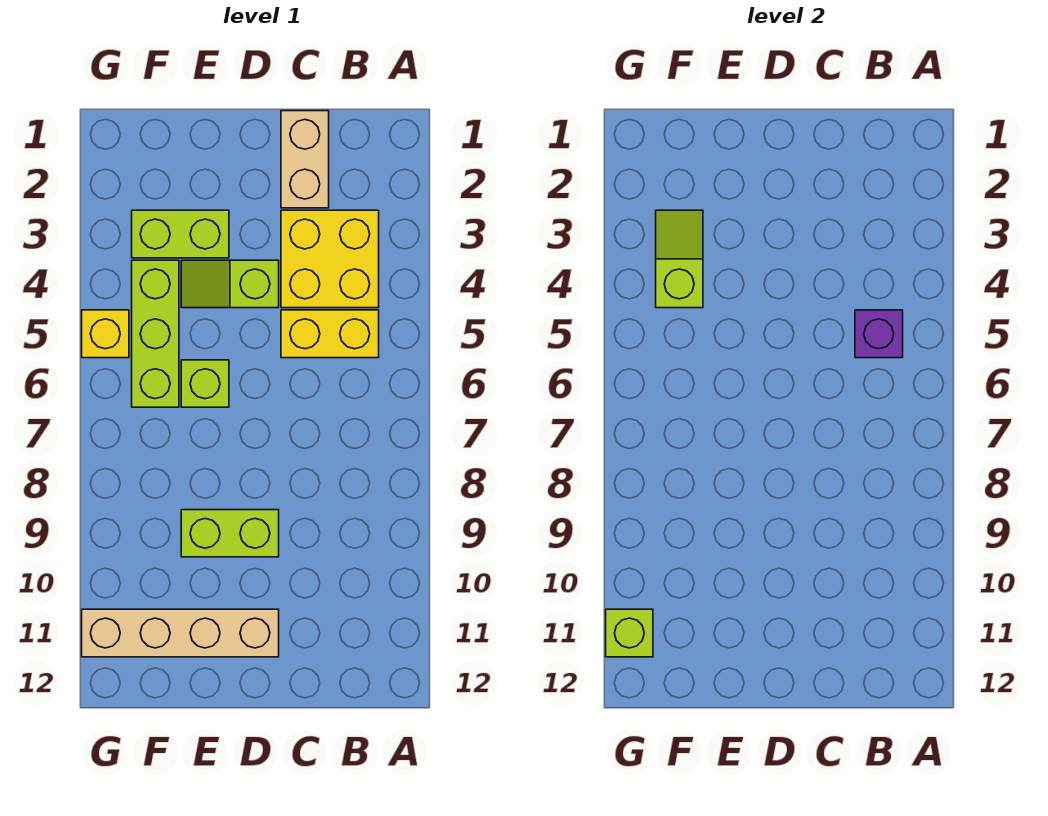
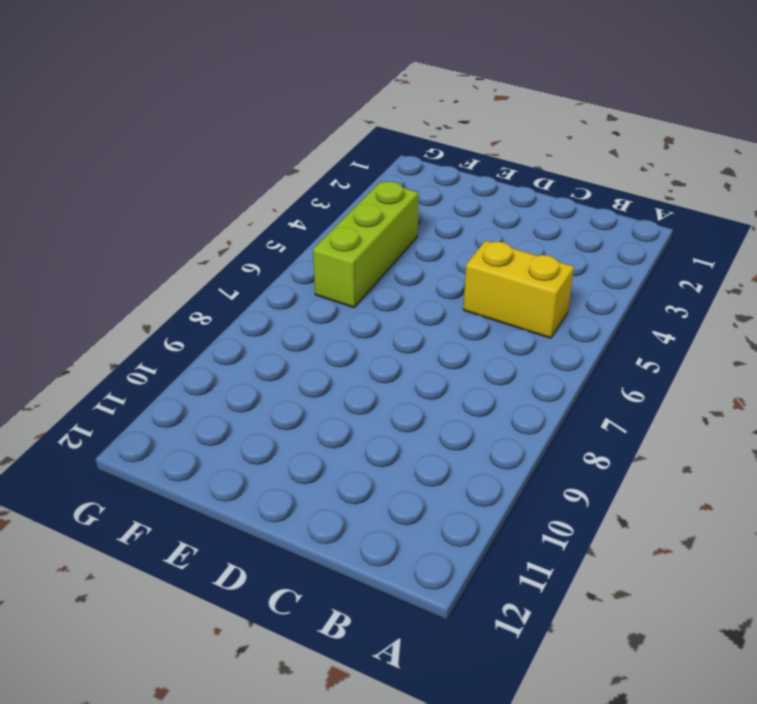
none -> yellow 2x2 brick [281,210,379,308]
none -> tan 1x2 brick [281,111,329,208]
none -> lime 1x2 slope [181,260,279,308]

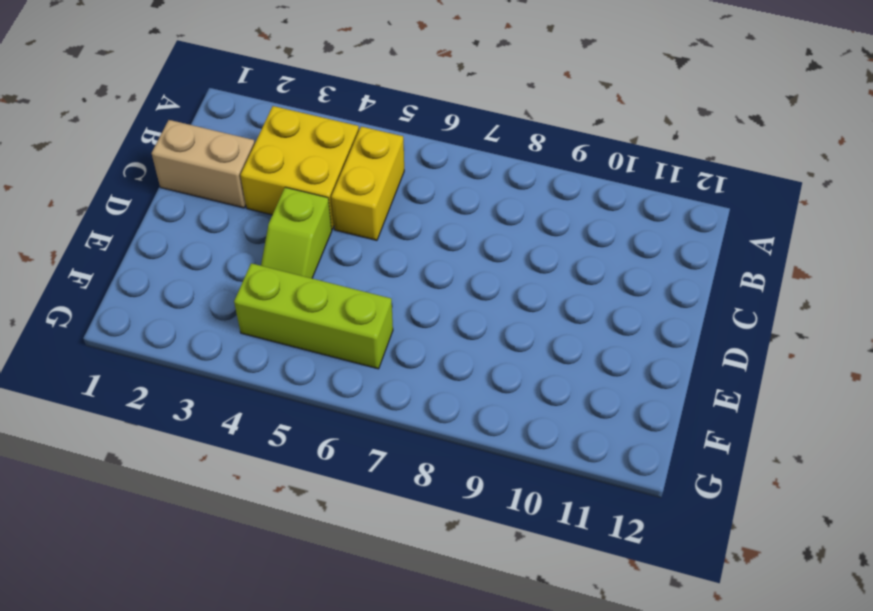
none -> lime 1x2 brick [181,510,279,557]
none -> tan 1x4 brick [82,609,279,657]
none -> lime 1x2 brick [132,210,229,258]

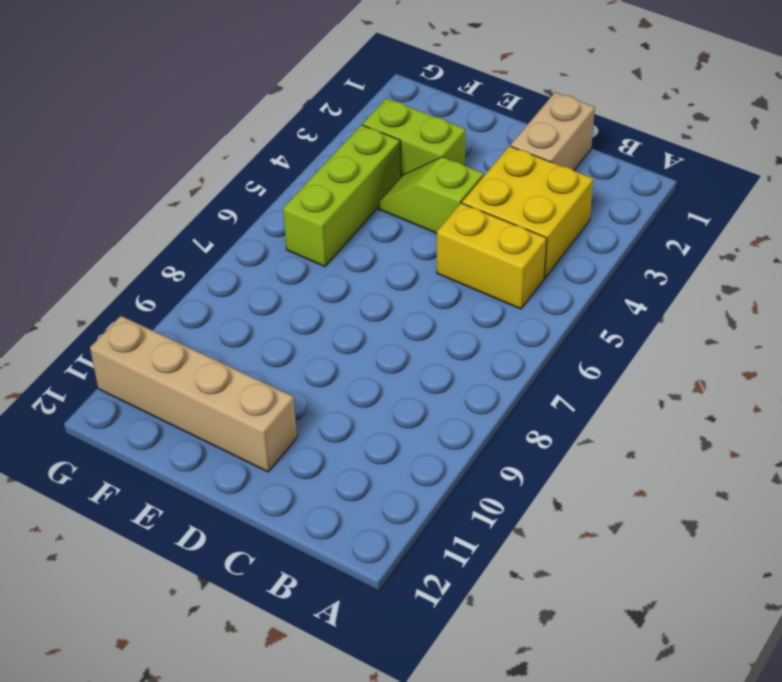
none -> lime 1x2 brick [181,510,279,557]
none -> lime 1x1 brick [181,360,229,407]
none -> yellow 1x1 brick [82,310,129,358]

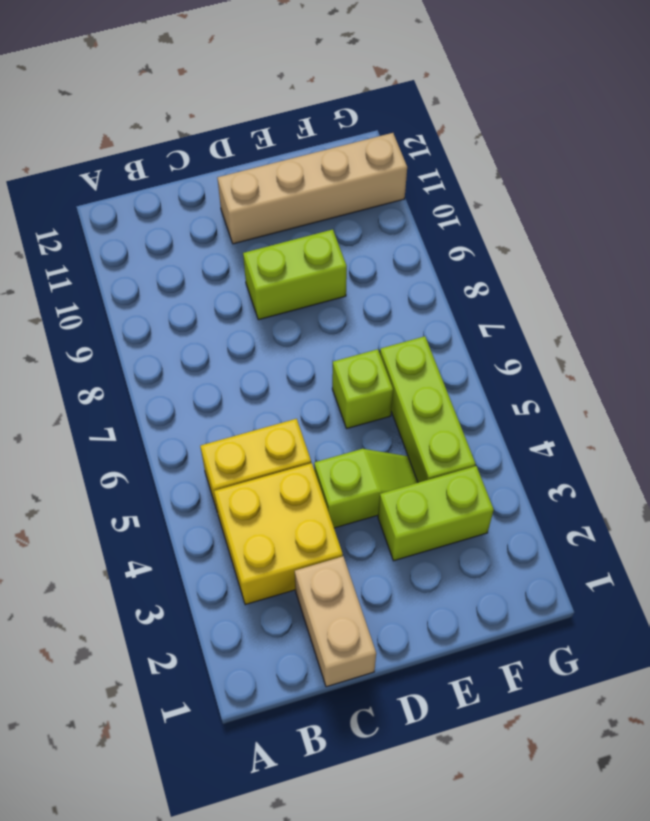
none -> yellow 1x1 brick [82,310,129,358]
none -> purple 1x1 brick [855,310,903,358]
none -> lime 1x2 slope [656,210,703,308]

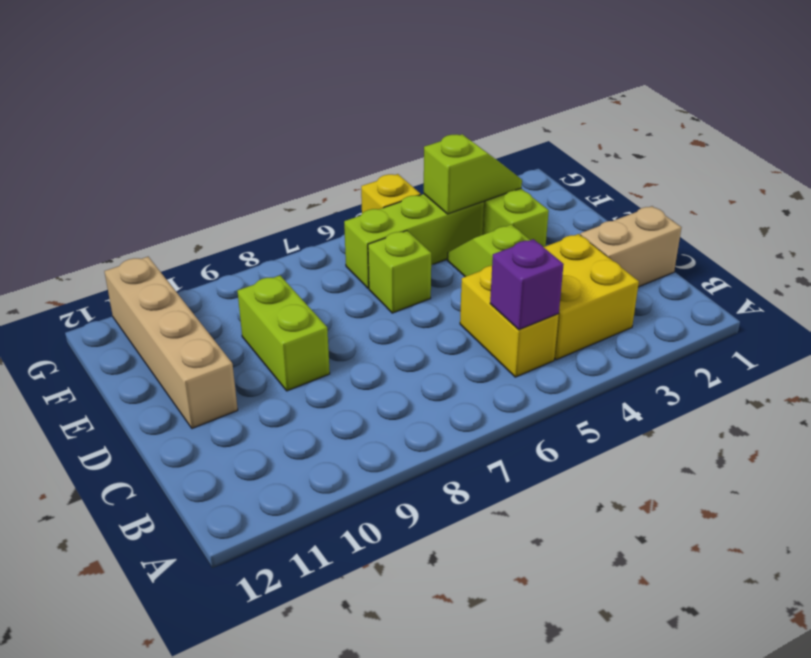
none -> lime 1x1 brick [606,609,653,657]

